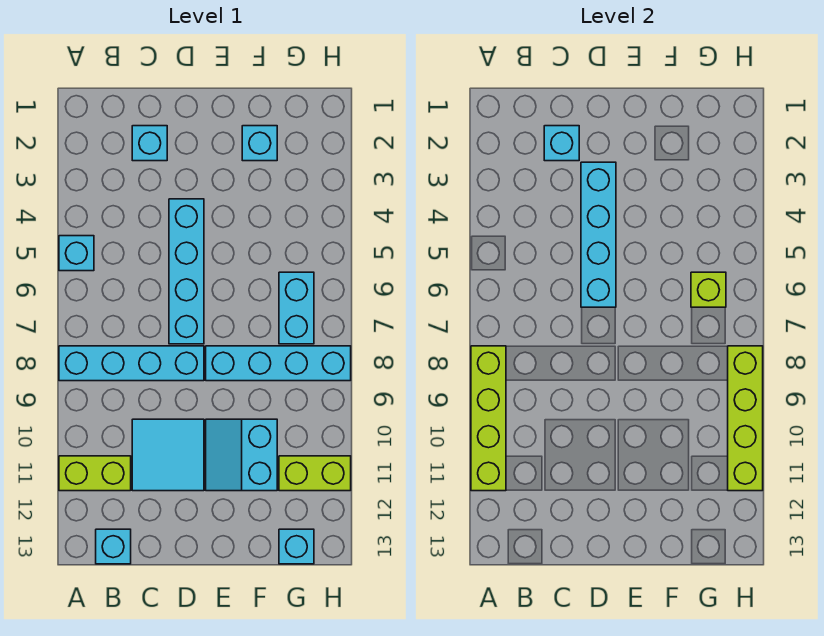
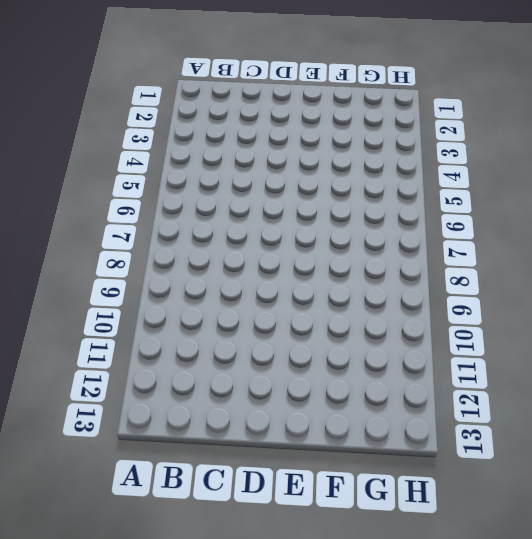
none -> cyan 1x1 brick [59,236,94,271]
none -> cyan 1x4 brick [59,346,204,381]
none -> lime 1x2 brick [59,456,131,491]

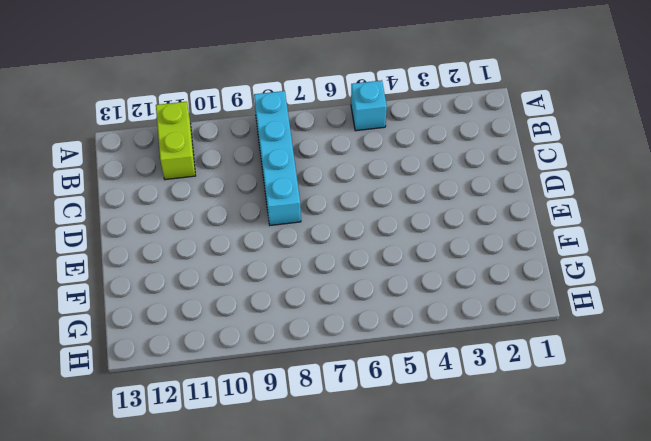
none -> cyan 1x1 brick [96,529,131,564]
none -> cyan 1x1 brick [132,126,167,161]
none -> cyan 2x2 tile [132,419,204,491]

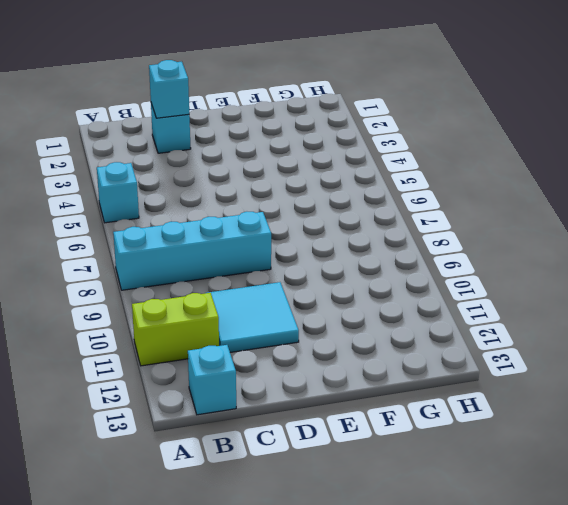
none -> cyan 1x4 brick [169,199,204,344]
none -> cyan 1x4 brick [206,346,351,381]
none -> cyan 2x2 slope [206,419,277,491]

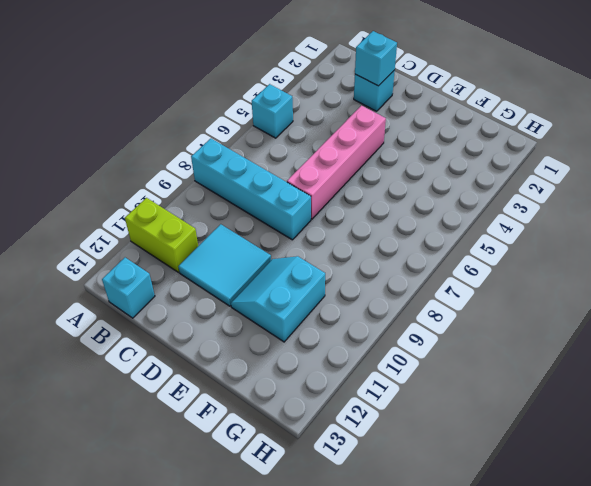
pink 1x4 brick [287,105,386,219] -> cyan 1x4 brick [169,199,204,344]
none -> cyan 1x4 brick [206,346,351,381]
none -> cyan 1x1 brick [242,126,277,161]
none -> cyan 1x2 brick [279,272,314,344]

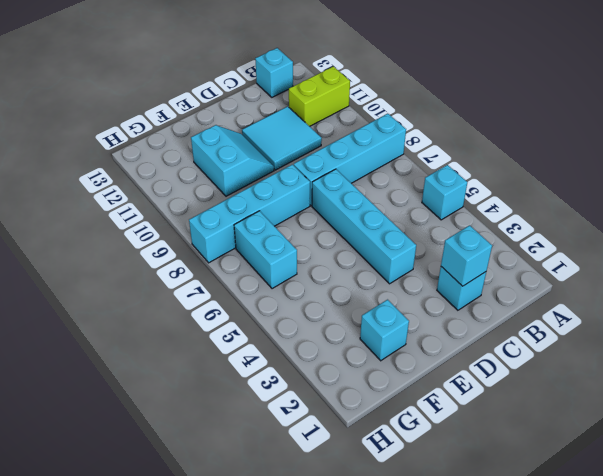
none -> lime 1x2 brick [279,456,351,491]
none -> cyan 1x1 brick [279,529,314,564]
none -> lime 1x4 brick [471,346,506,491]

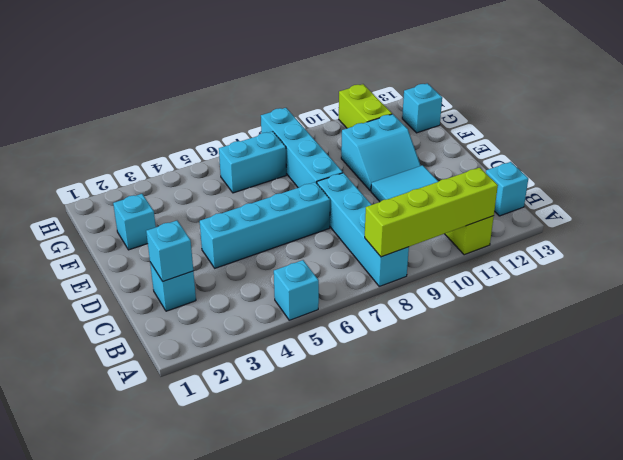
none -> cyan 1x4 brick [581,162,616,307]
none -> lime 1x1 brick [691,272,726,307]
none -> lime 1x4 brick [728,346,763,491]

